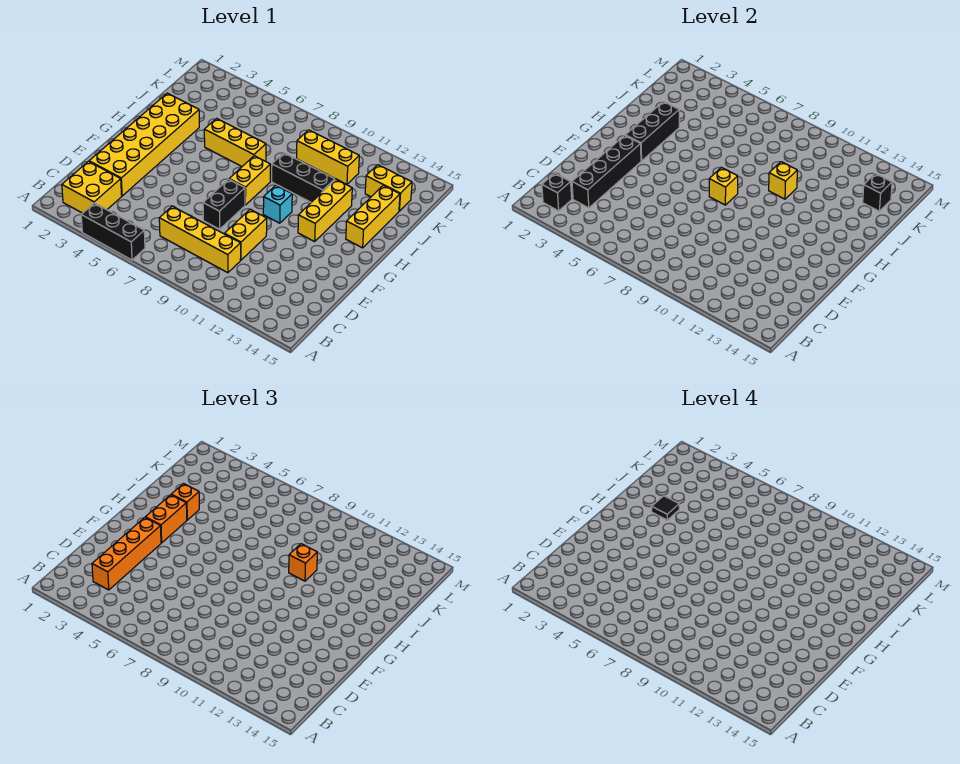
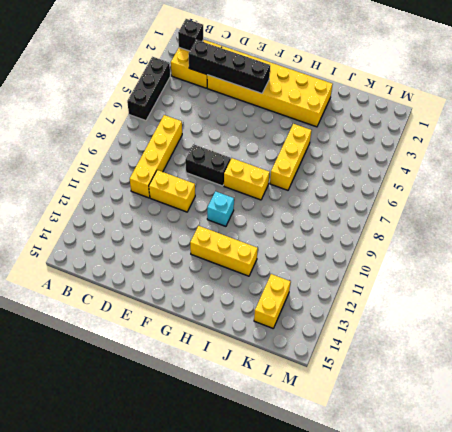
none -> yellow 1x3 brick [346,185,400,248]
none -> black 1x3 brick [272,153,335,202]
none -> yellow 1x3 brick [297,130,359,185]

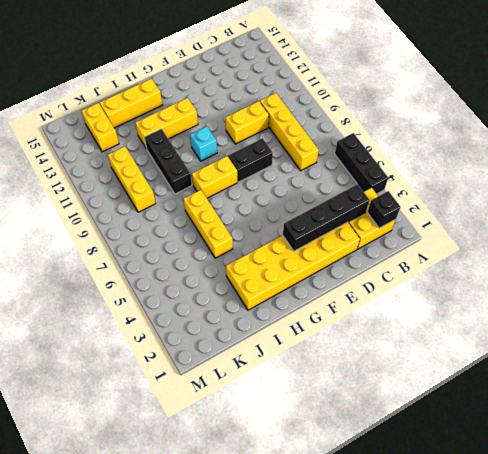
none -> black 1x3 brick [625,102,679,161]
none -> yellow 1x1 brick [709,168,738,205]
none -> yellow 1x1 brick [769,162,797,199]

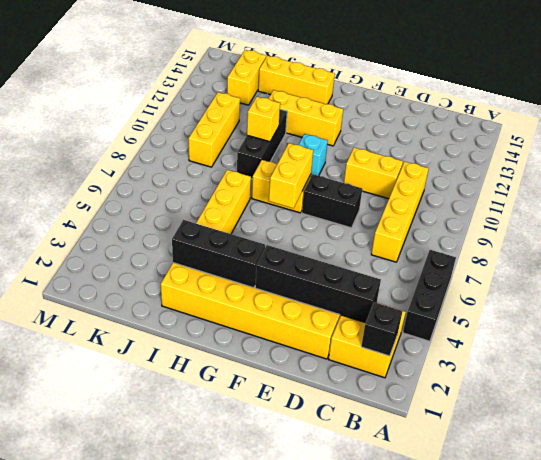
yellow 1x2 brick [269,143,313,208] -> yellow 1x1 brick [709,168,738,205]
none -> black 1x1 brick [863,174,892,211]
none -> orange 1x4 brick [92,518,161,590]
none -> orange 1x2 brick [145,495,187,543]

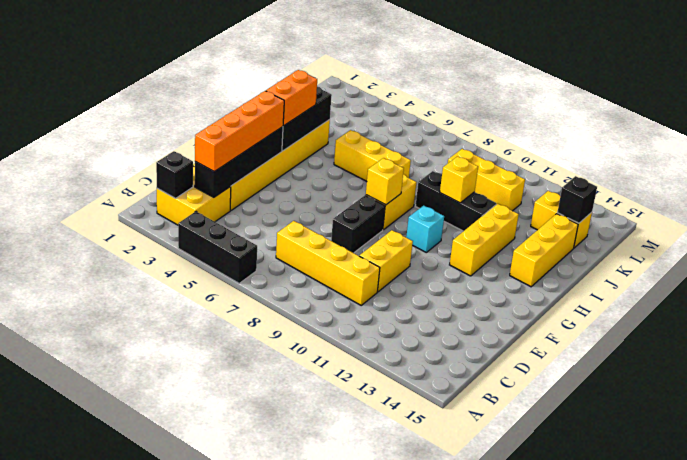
none -> orange 1x1 brick [171,484,199,520]
none -> orange 1x1 brick [289,544,317,581]
none -> black 1x1 tile [652,496,679,520]

